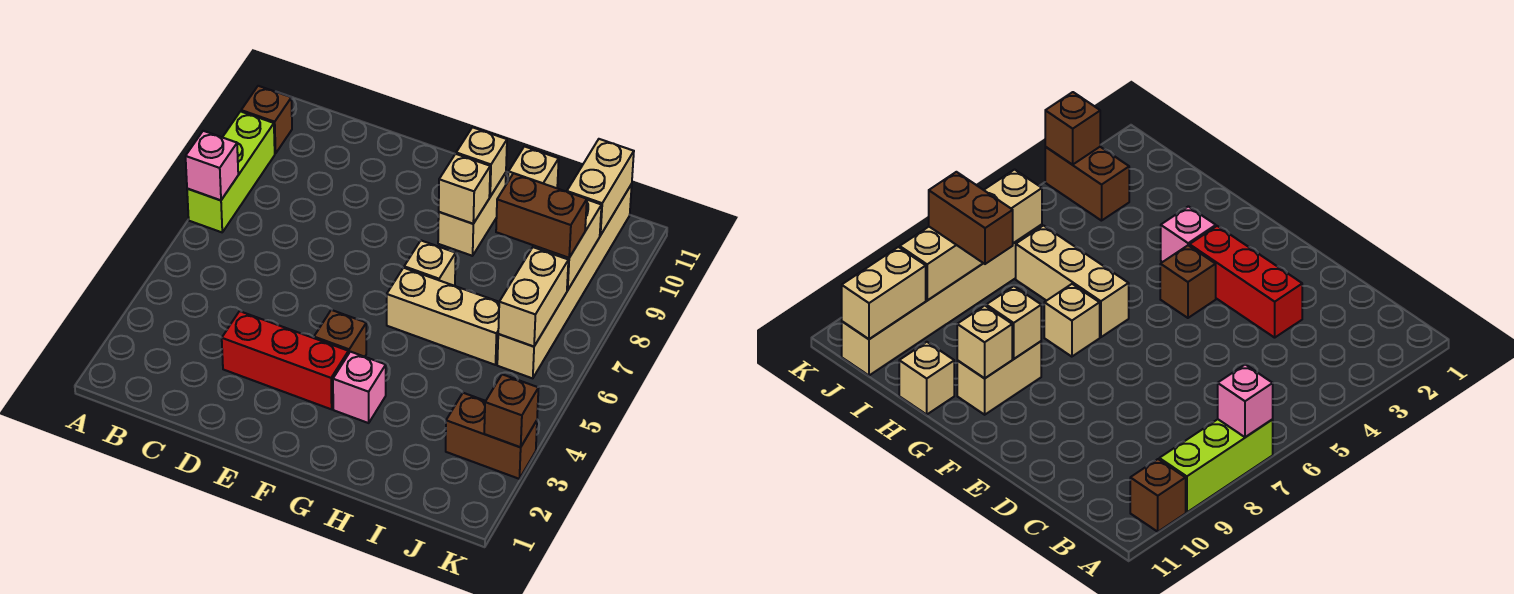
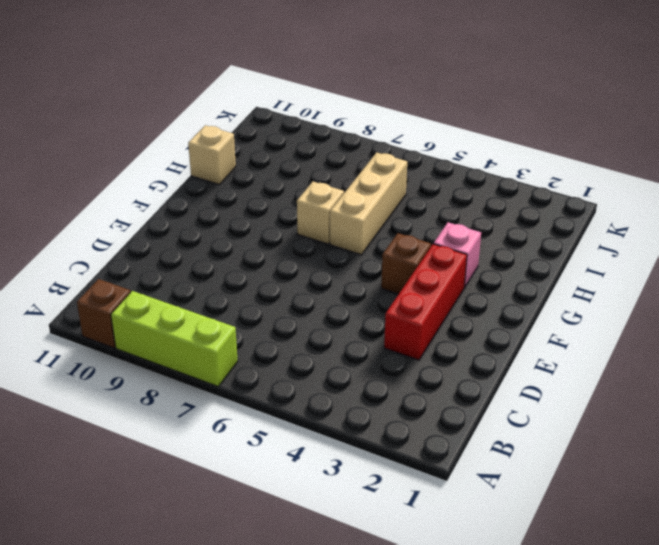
none -> tan 1x2 brick [438,173,506,256]
none -> brown 1x2 brick [446,393,537,479]
none -> tan 1x6 brick [497,184,632,378]

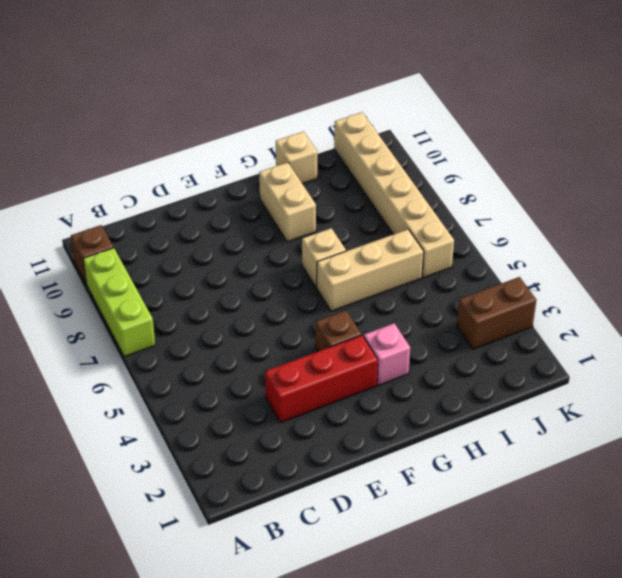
none -> pink 1x1 brick [186,131,238,200]
none -> tan 1x1 brick [439,154,490,224]
none -> tan 1x1 brick [456,127,507,197]

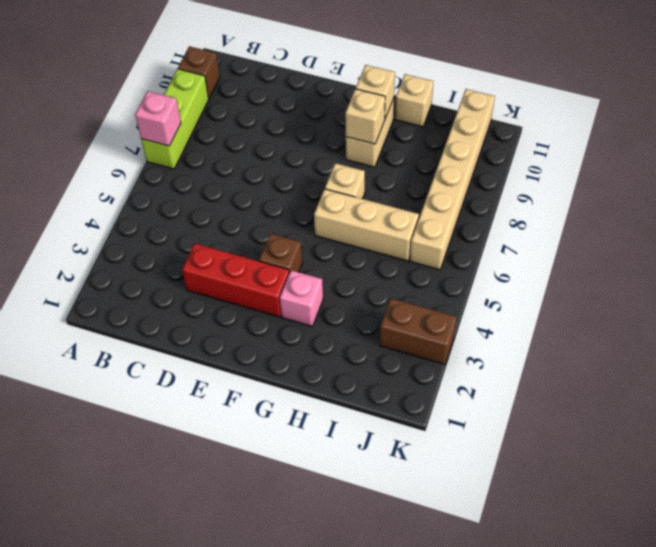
none -> tan 1x2 brick [498,247,568,347]
none -> tan 1x2 brick [533,200,602,290]
none -> tan 1x2 brick [567,139,634,235]

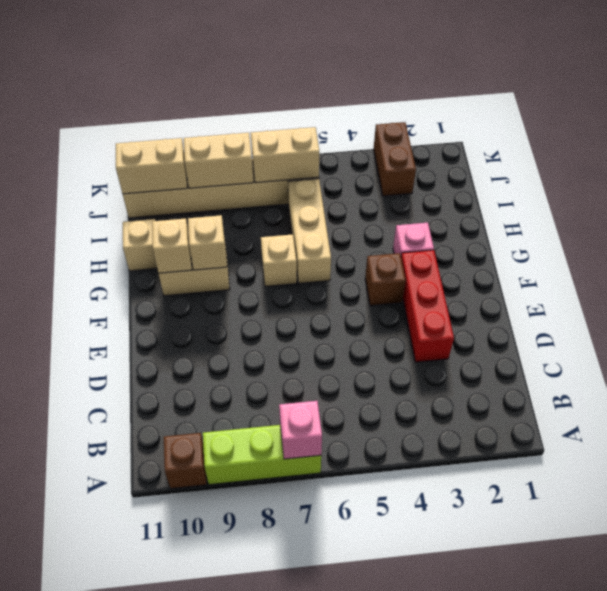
none -> brown 1x1 brick [484,374,538,447]
none -> brown 1x2 brick [496,173,587,258]

